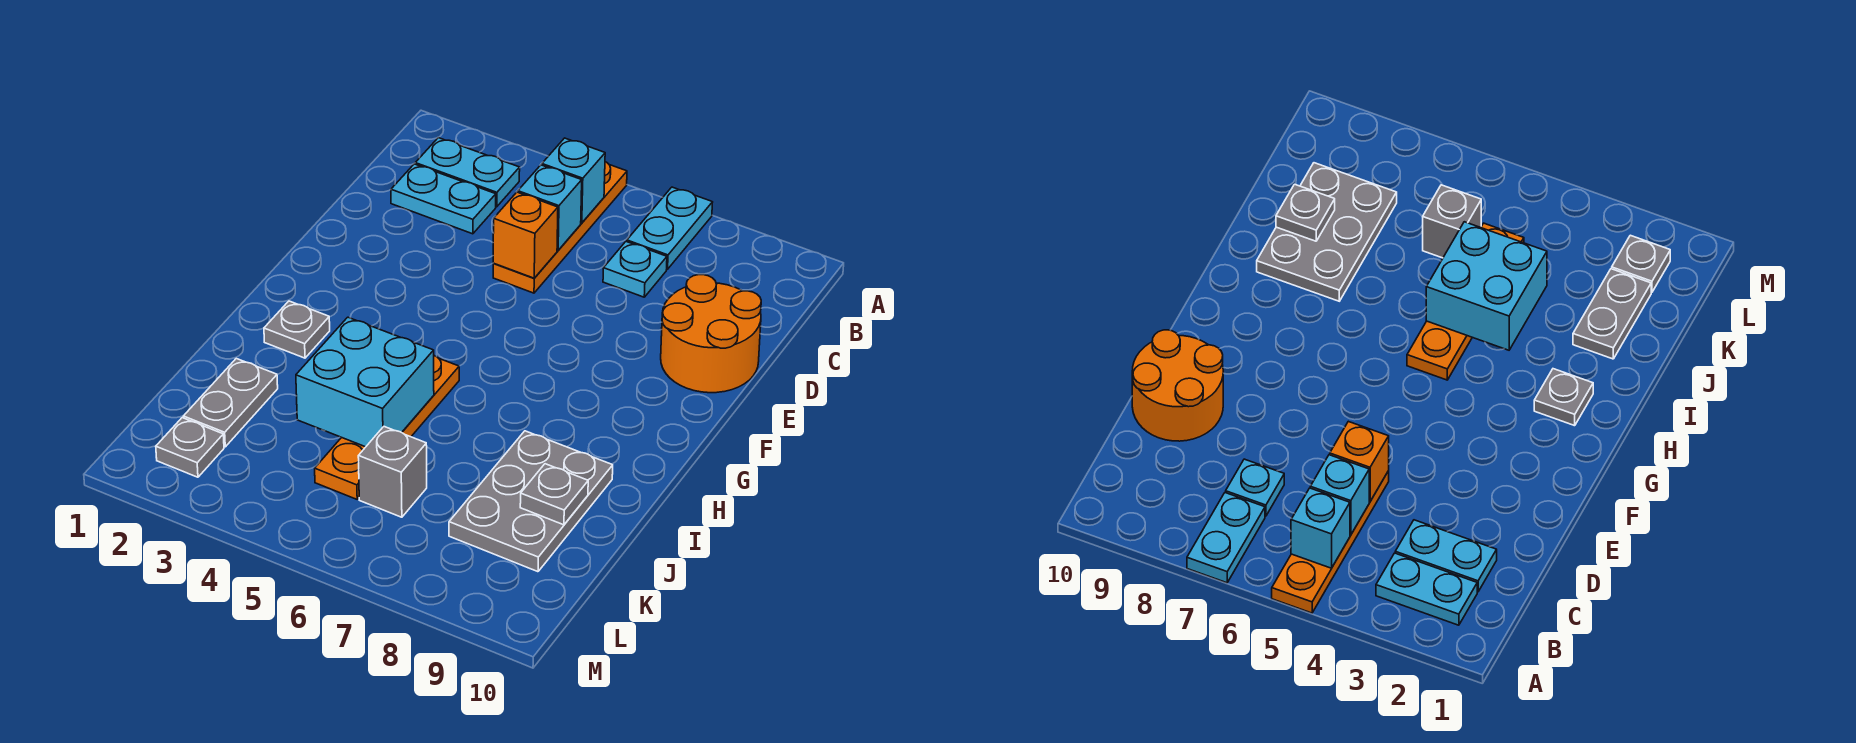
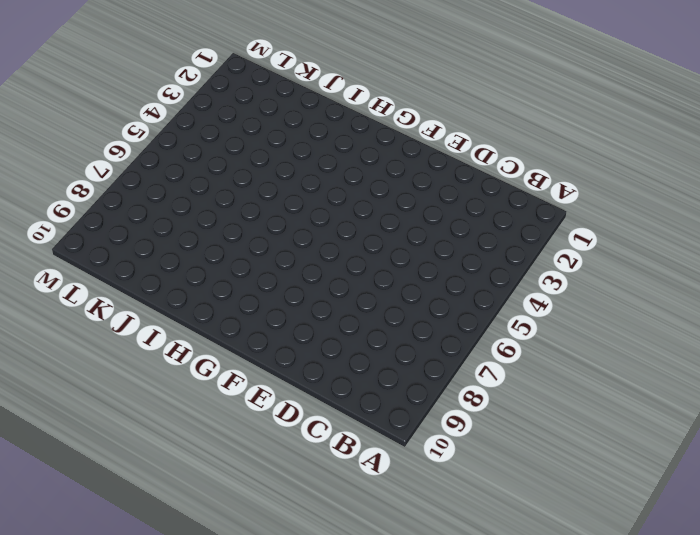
none -> orange 1x4 plate [493,162,627,293]
none -> cyan 1x2 plate [627,187,713,269]
none -> cyan 1x2 plate [415,138,520,207]

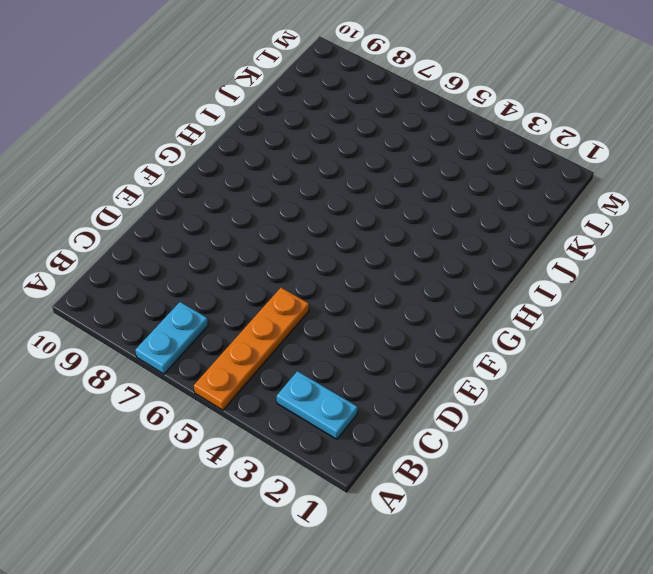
none -> cyan 1x2 plate [391,164,496,234]
none -> cyan 1x1 plate [603,242,667,297]
none -> orange 2x2 round brick [661,275,761,393]

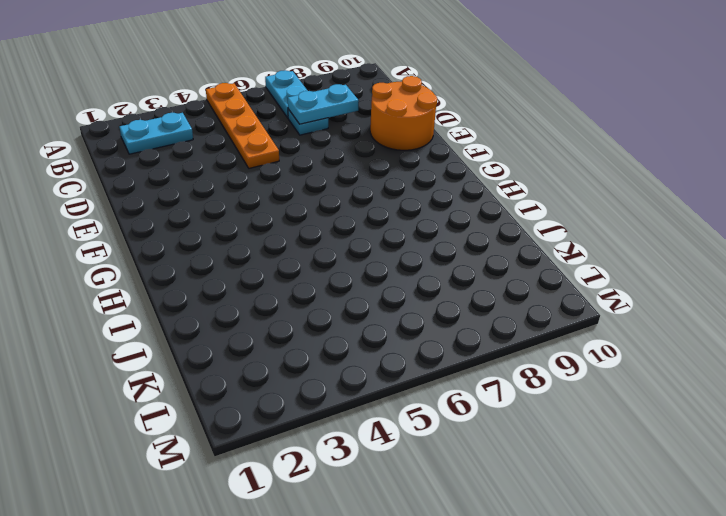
cyan 1x2 plate [288,84,359,124] -> cyan 1x2 plate moved to [391,164,496,234]
none -> grey 1x1 plate [264,301,330,358]
none -> orange 1x4 plate [315,356,459,499]
none -> grey 2x3 plate [449,431,613,572]

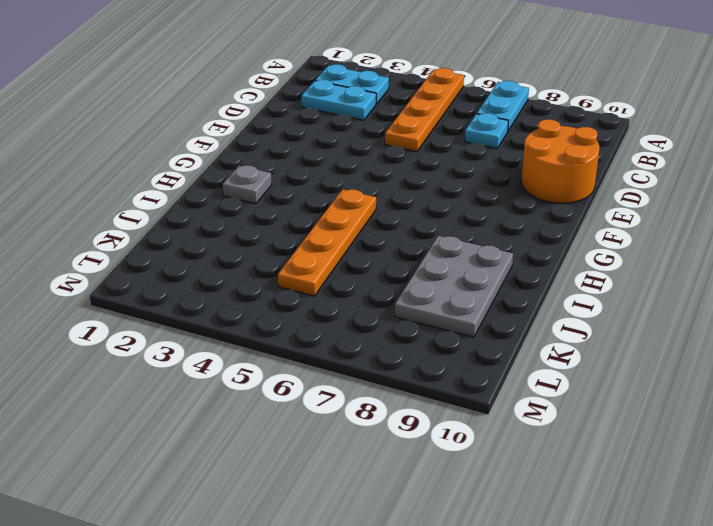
none -> grey 1x2 plate [183,359,278,447]
none -> grey 1x1 brick [358,427,427,517]
none -> grey 1x1 plate [156,418,224,477]

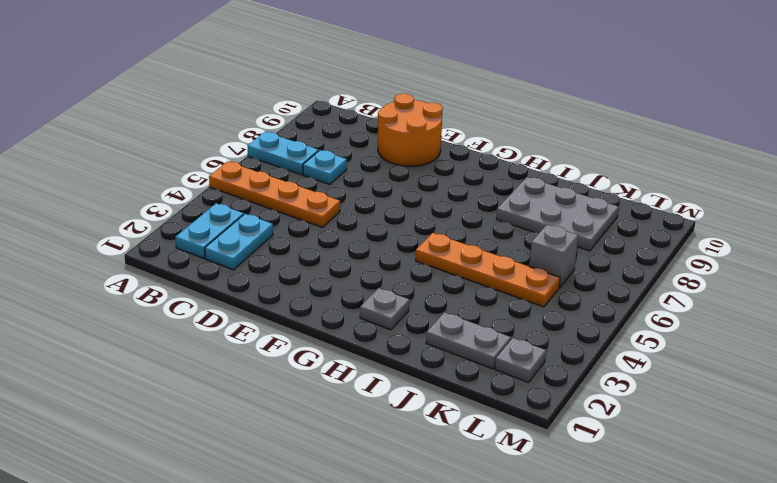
none -> cyan 1x1 brick [542,138,605,223]
none -> cyan 1x1 brick [518,165,582,250]
none -> orange 1x1 brick [493,192,558,278]

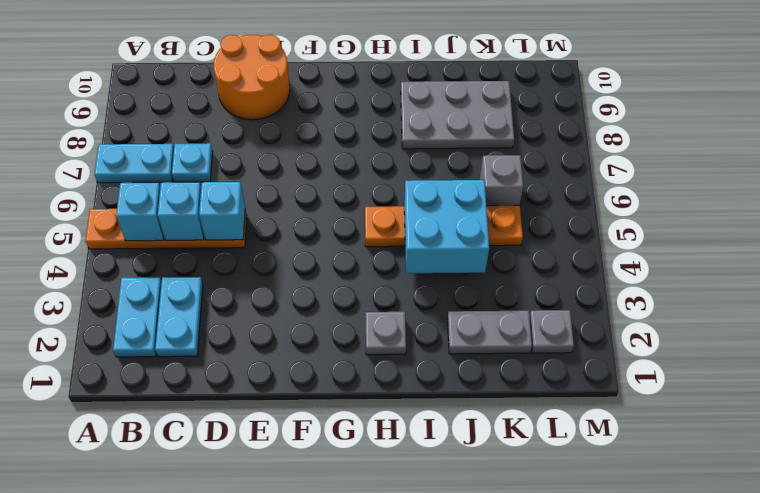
cyan 1x1 brick [199,182,245,240] -> orange 1x1 brick [493,192,558,278]
none -> grey 1x1 plate [520,464,588,525]

